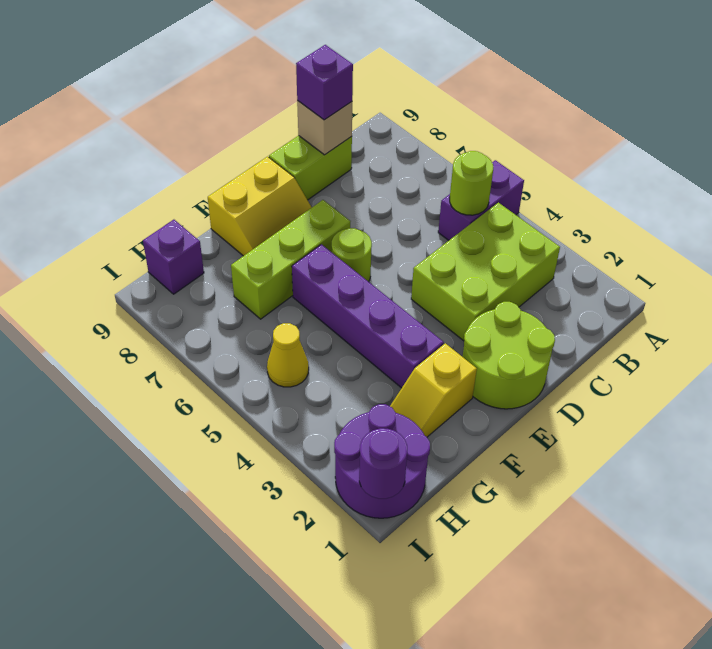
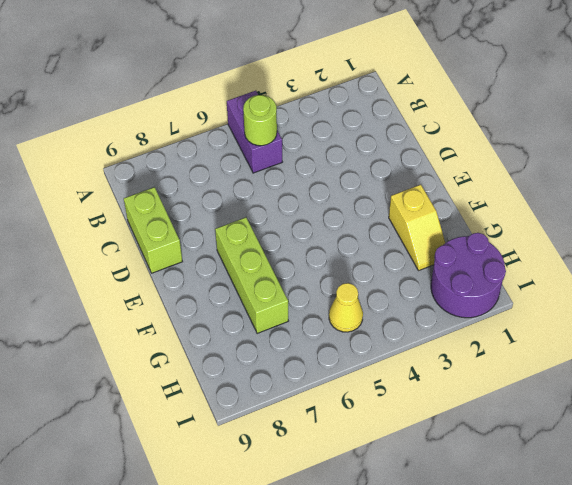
none -> lime 2x3 brick [411,203,560,341]
none -> lime 2x2 round brick [463,302,555,409]
none -> lime 1x1 round brick [332,228,372,282]

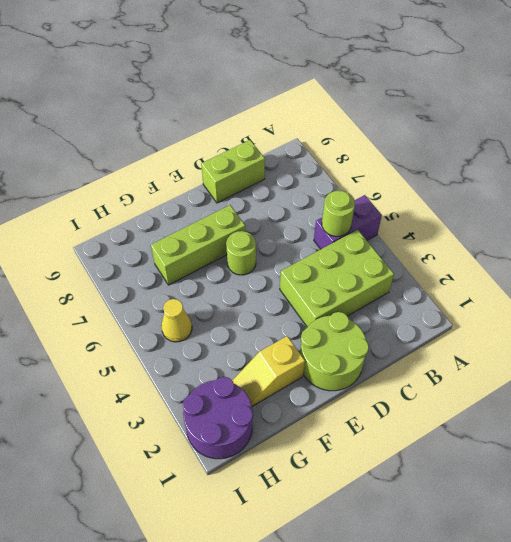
none -> yellow 2x2 slope [208,157,312,256]
none -> purple 1x4 brick [292,245,444,388]
none -> purple 1x1 brick [143,220,204,294]

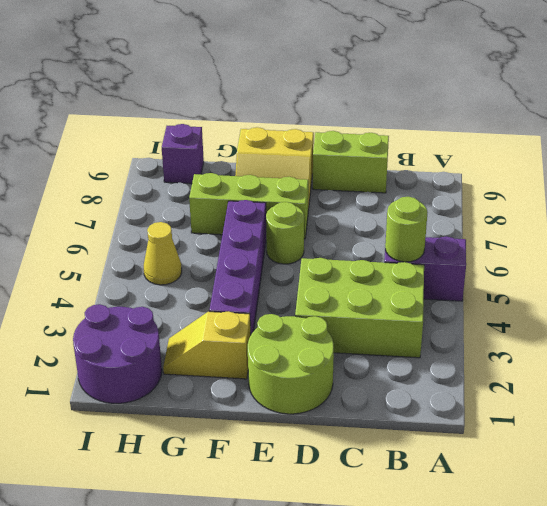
none -> tan 1x1 brick [297,101,352,155]
none -> purple 1x1 round brick [359,428,407,499]
none -> purple 1x1 brick [296,45,353,120]

